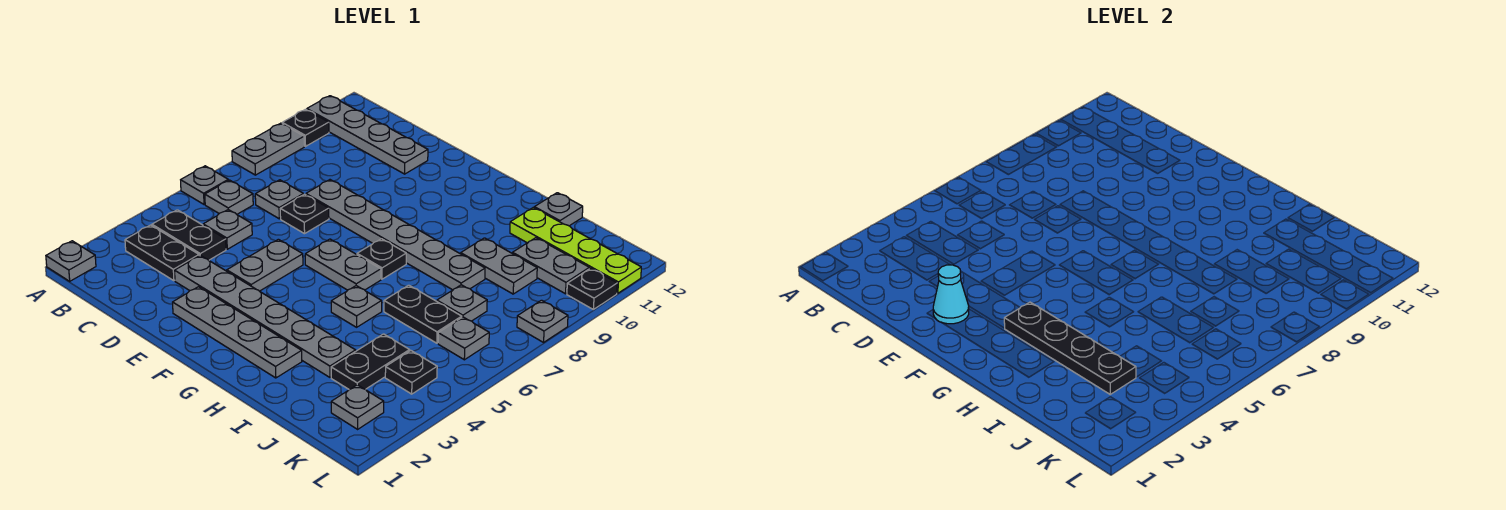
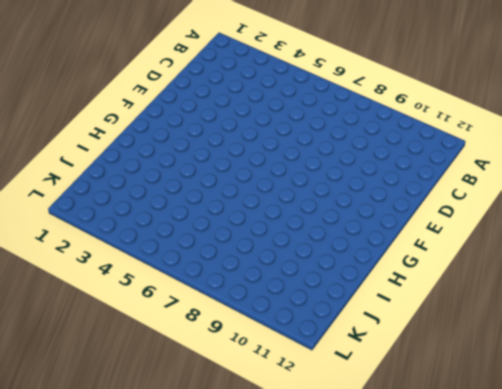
none -> grey 1x1 plate [46,241,96,281]
none -> grey 1x1 plate [181,166,228,204]
none -> grey 1x2 plate [232,123,304,175]
none -> black 1x1 plate [282,109,329,146]

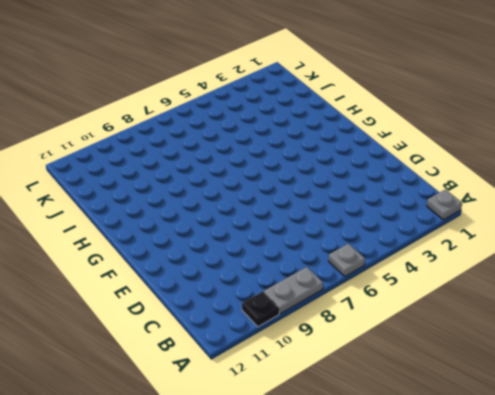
none -> grey 1x4 plate [307,96,428,174]
none -> black 1x2 plate [125,225,199,281]
none -> black 1x2 plate [152,210,226,260]
none -> grey 1x1 plate [205,180,253,214]

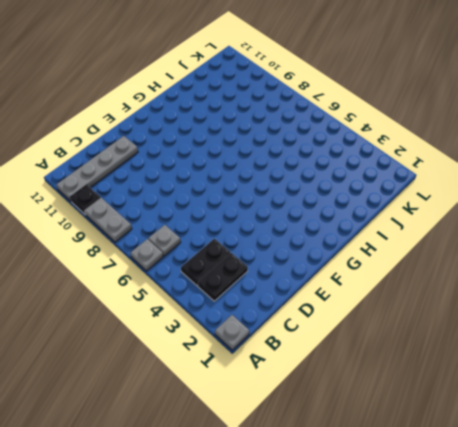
none -> grey 1x1 plate [203,210,252,249]
none -> grey 1x1 plate [255,180,303,219]
none -> grey 1x6 plate [175,255,356,377]
none -> black 1x1 plate [280,194,329,234]

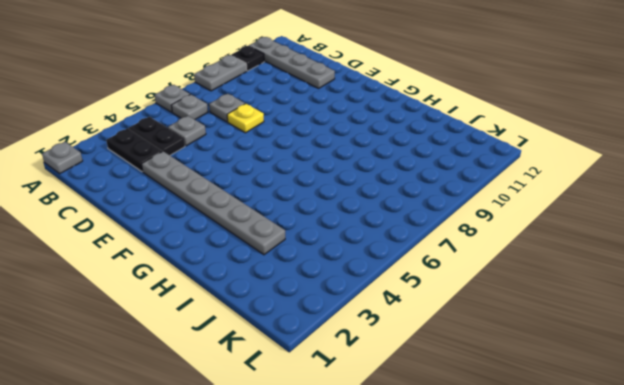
yellow 1x1 plate [227,104,264,133] -> black 1x1 plate [280,194,329,234]
none -> grey 1x6 plate [306,180,485,290]
none -> grey 1x4 plate [173,287,302,378]
none -> grey 1x2 plate [227,239,303,291]
none -> grey 1x2 plate [305,239,381,290]

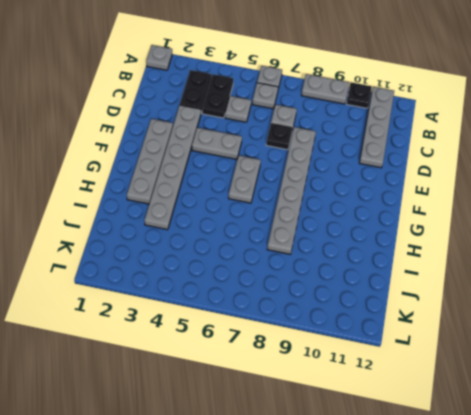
none -> black 1x1 plate [357,239,406,279]
none -> grey 1x1 plate [331,286,382,327]
none -> black 1x2 plate [384,285,462,343]
none -> grey 1x2 plate [461,238,537,294]

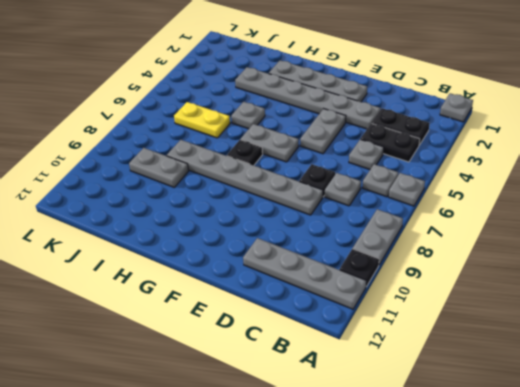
yellow 1x2 plate [174,102,230,138] -> black 1x2 plate [384,285,462,343]
none -> lime 1x4 plate [510,208,641,293]
none -> grey 1x1 plate [534,193,583,226]
none -> black 1x2 plate [331,334,410,389]
none -> grey 1x1 plate [437,285,487,321]

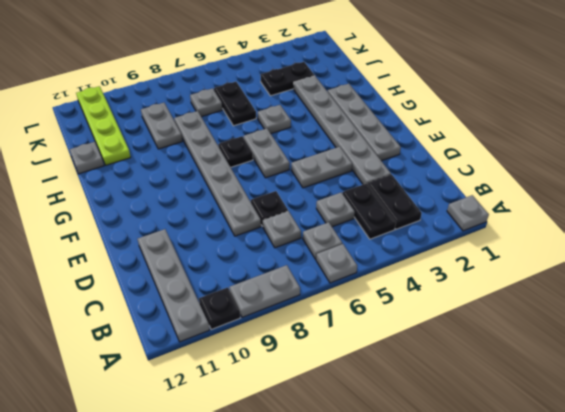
none -> grey 1x2 plate [513,238,589,294]
none -> grey 1x1 plate [331,385,384,429]
none -> black 1x1 plate [385,351,437,394]
none -> grey 1x1 plate [438,317,489,360]

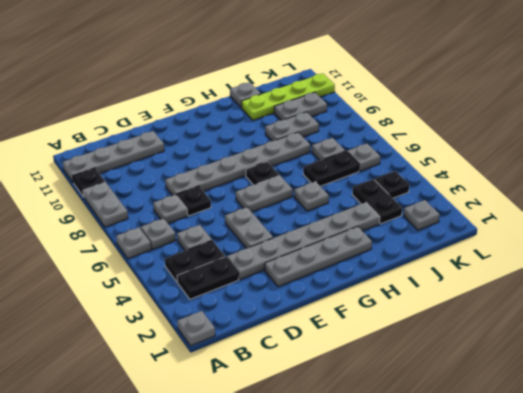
none -> grey 1x1 plate [517,300,568,342]
none -> black 1x1 plate [567,268,617,309]
none -> cyan 1x1 cone [933,265,969,324]
none -> black 1x4 plate [1004,302,1136,394]

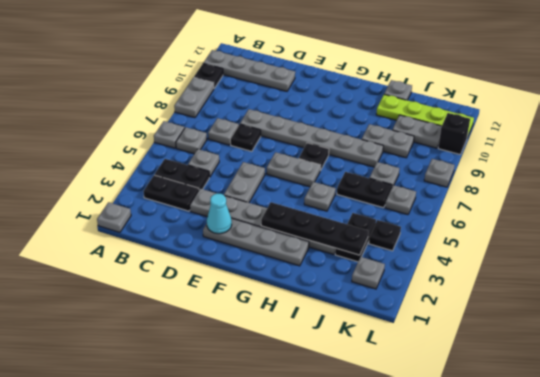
black 1x1 brick [438,113,470,154] -> black 1x1 plate [567,268,617,309]

